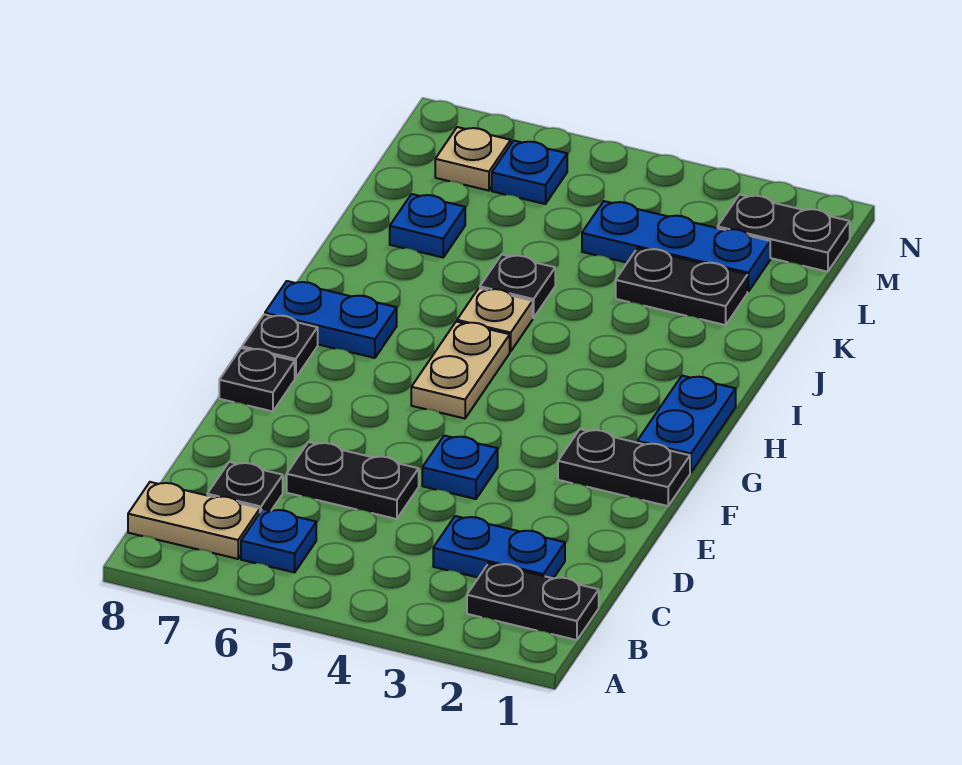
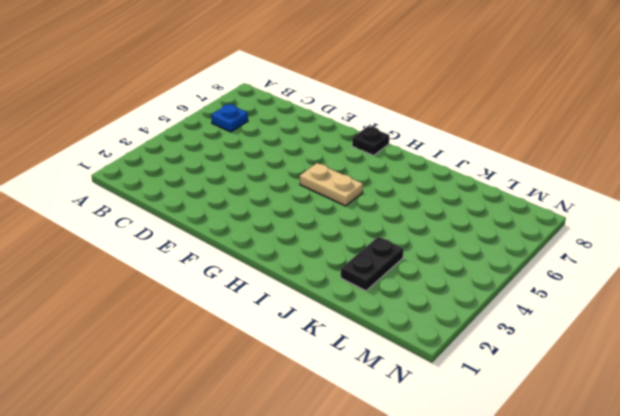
none -> black 1x2 plate [467,563,599,640]
none -> tan 1x2 plate [128,482,260,559]
none -> blue 1x2 plate [433,516,565,578]

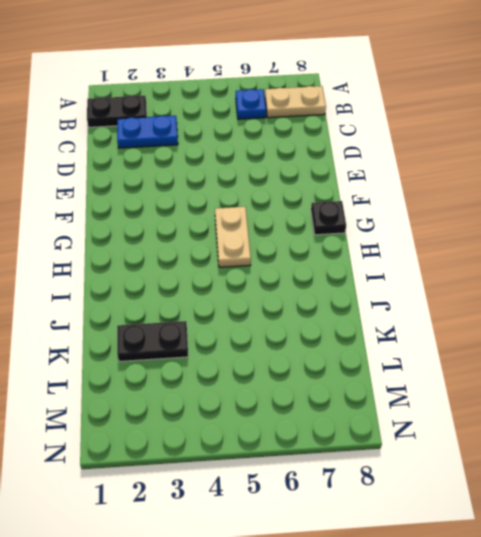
none -> black 1x1 plate [207,462,283,512]
none -> black 1x2 plate [287,442,419,519]
none -> blue 1x1 plate [422,436,498,499]

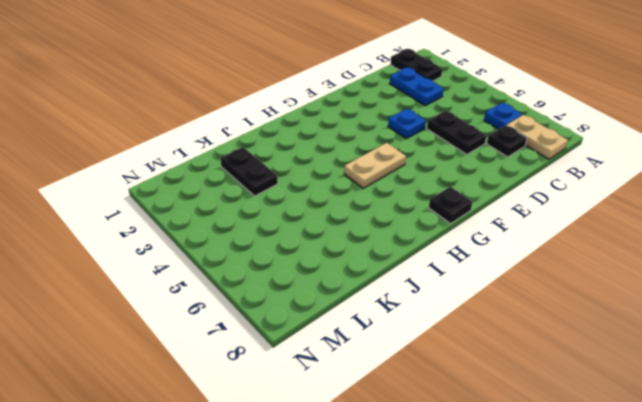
none -> black 1x2 plate [558,429,690,506]
none -> black 1x1 plate [219,348,295,411]
none -> blue 1x2 plate [637,376,736,473]

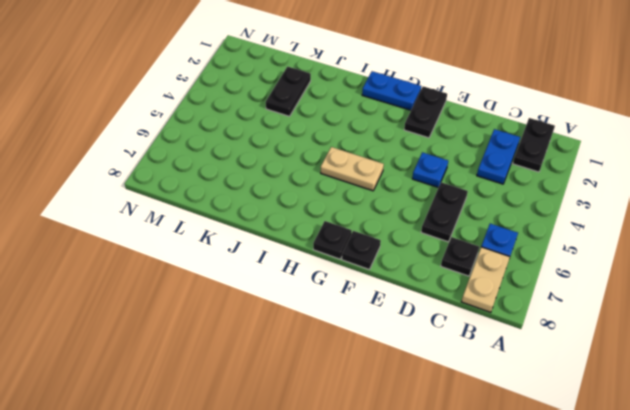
none -> blue 1x2 plate [265,281,397,358]
none -> tan 1x1 plate [457,288,533,352]
none -> black 1x1 plate [480,255,555,318]

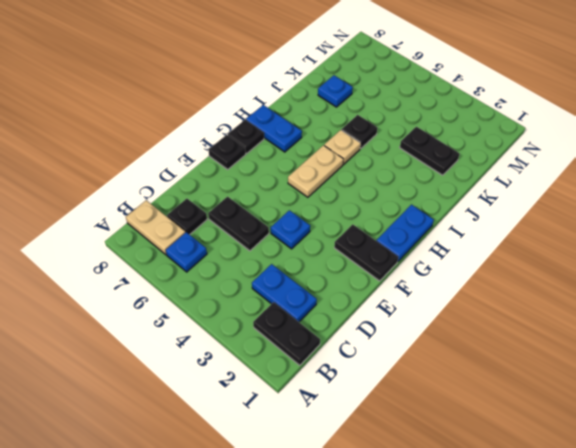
none -> blue 1x3 plate [582,201,770,292]
none -> black 1x2 plate [718,195,850,272]
none -> blue 1x1 plate [492,141,567,204]

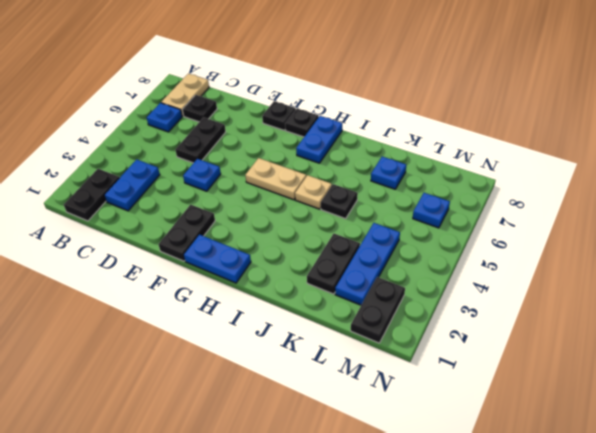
none -> tan 1x1 plate [435,127,511,191]

